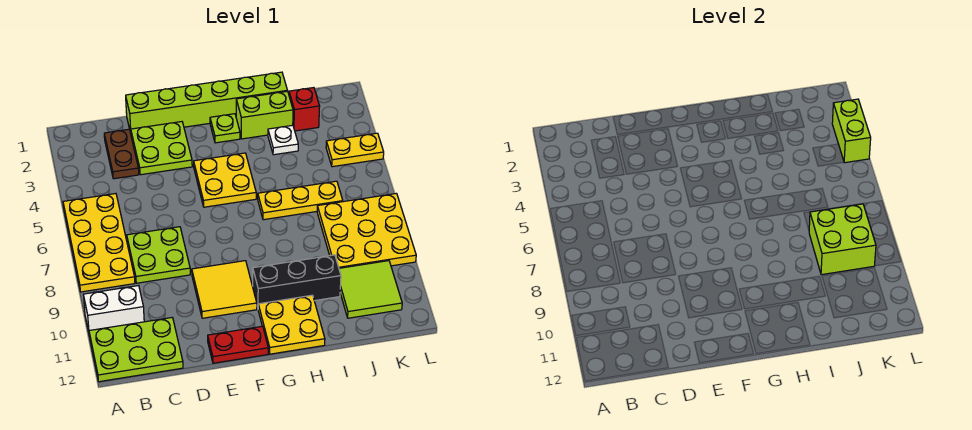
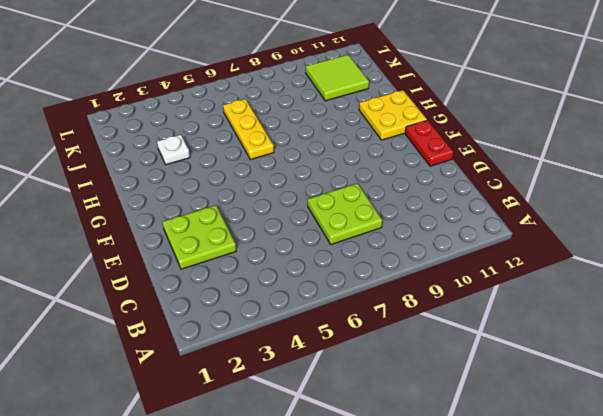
none -> yellow 2x4 plate [63,194,135,292]
none -> white 1x2 brick [83,286,144,332]
none -> lime 2x3 plate [89,318,183,382]

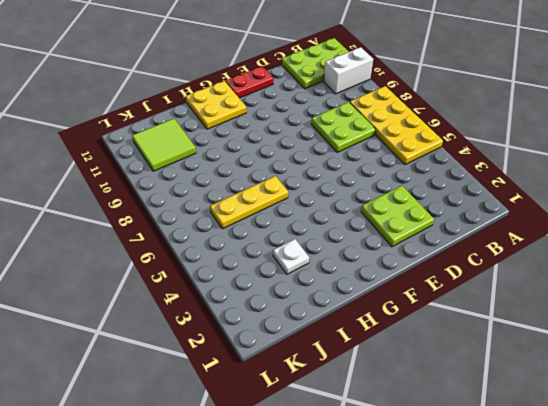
none -> brown 1x2 plate [104,129,139,179]
none -> lime 1x6 brick [126,72,288,133]
none -> yellow 2x2 tile [192,261,257,318]

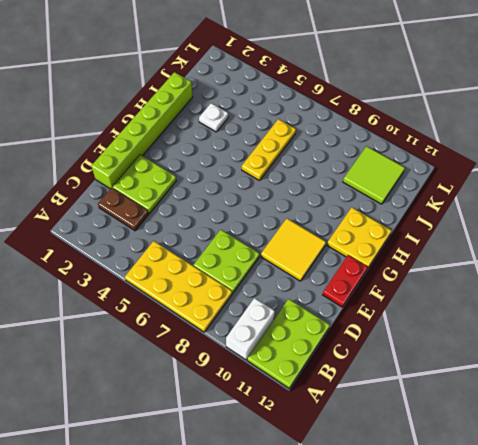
none -> yellow 2x2 plate [194,153,256,207]
none -> lime 1x1 plate [210,114,240,143]
none -> black 1x3 brick [253,255,341,307]

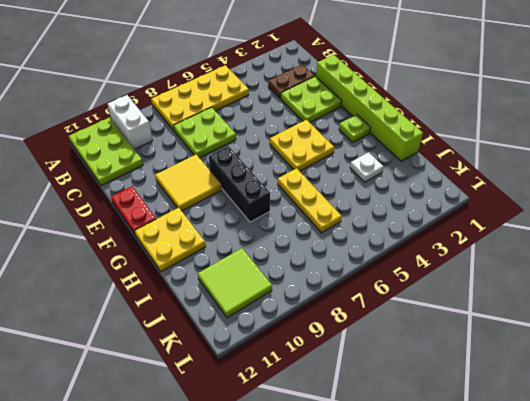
black 1x3 brick [209,146,270,222] -> black 1x3 brick moved to [253,255,341,307]
none -> lime 1x2 brick [236,91,293,139]
none -> red 1x1 brick [289,88,320,131]
none -> yellow 3x3 plate [317,193,416,268]

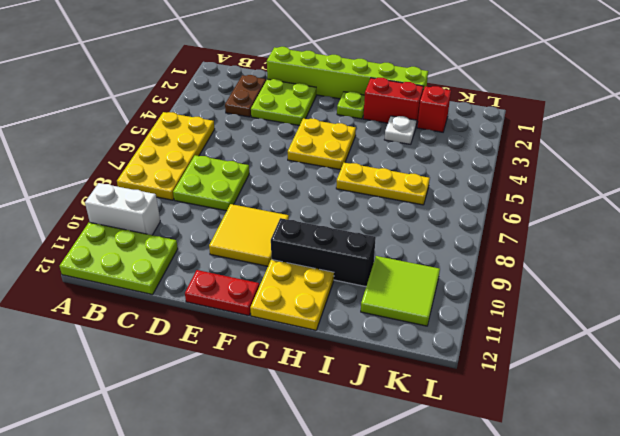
red 1x2 brick [363,78,424,126] -> lime 1x2 brick [236,91,293,139]
none -> yellow 3x3 plate [317,193,416,268]
none -> yellow 1x2 plate [326,133,384,167]
none -> lime 2x2 brick [809,204,876,275]

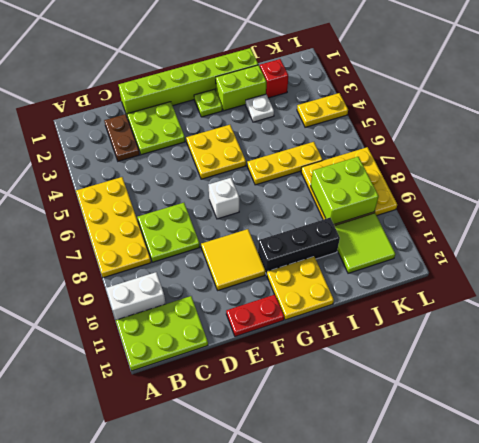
white 1x1 brick [208,178,239,219] -> none
none -> lime 1x2 brick [832,99,871,163]

